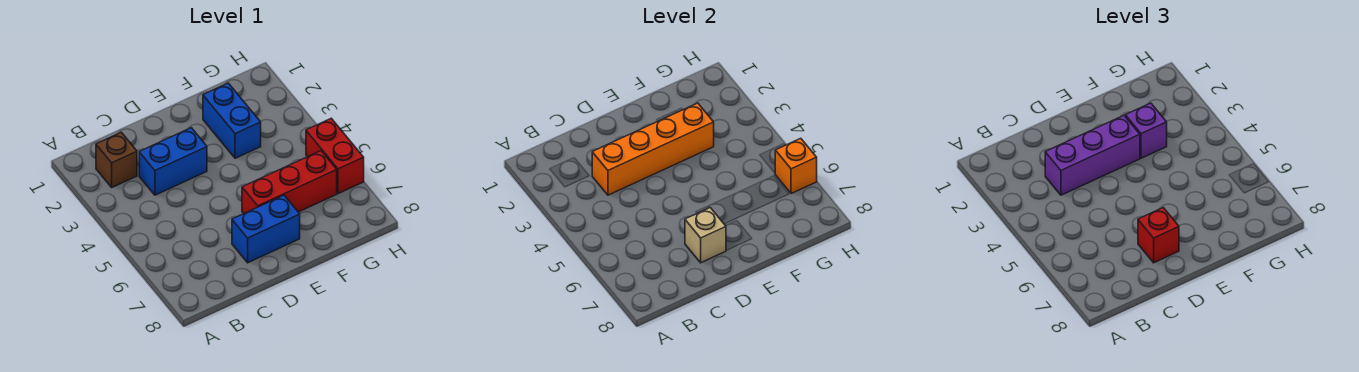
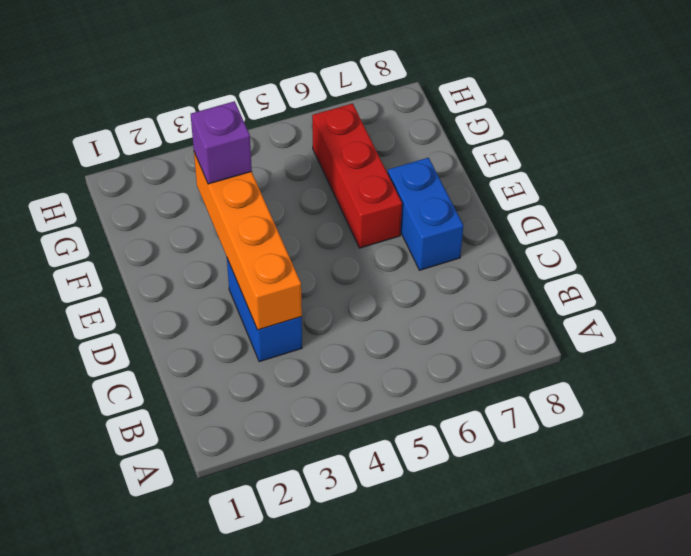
none -> brown 1x1 brick [96,132,137,187]
none -> blue 1x2 brick [203,83,261,158]
none -> red 1x2 brick [306,118,364,194]

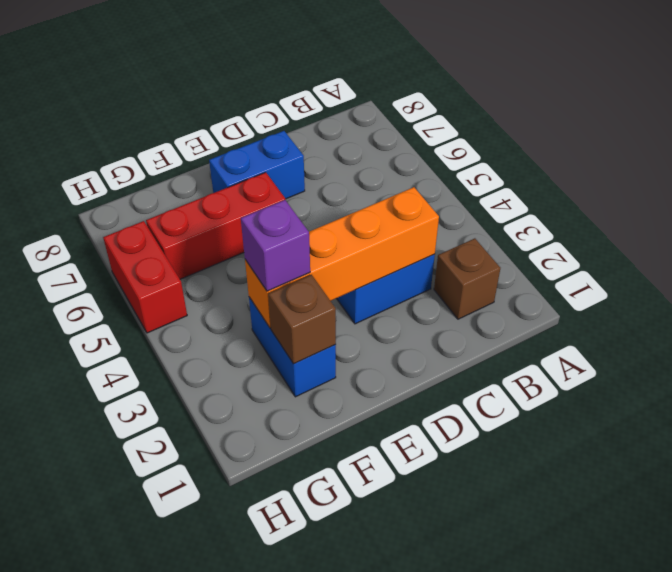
brown 1x1 brick [268,275,336,364] -> none
none -> tan 1x1 brick [685,208,726,263]
none -> orange 1x1 brick [775,138,817,194]
none -> purple 1x3 brick [1045,116,1140,195]

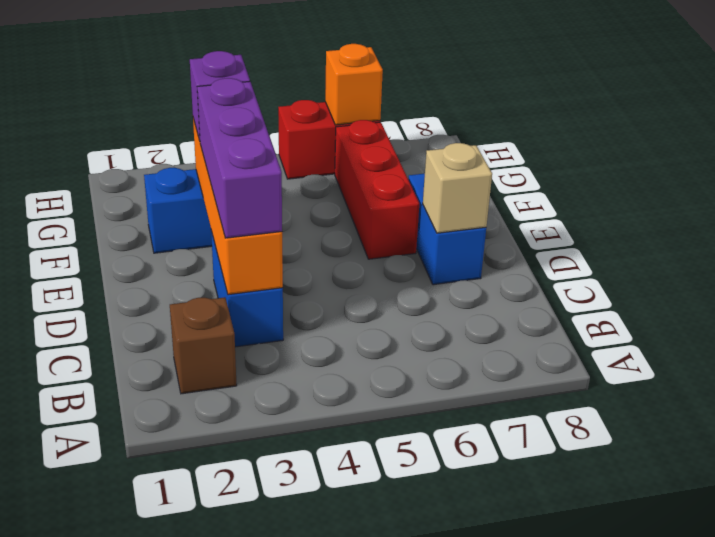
none -> red 1x1 brick [1138,208,1179,263]

